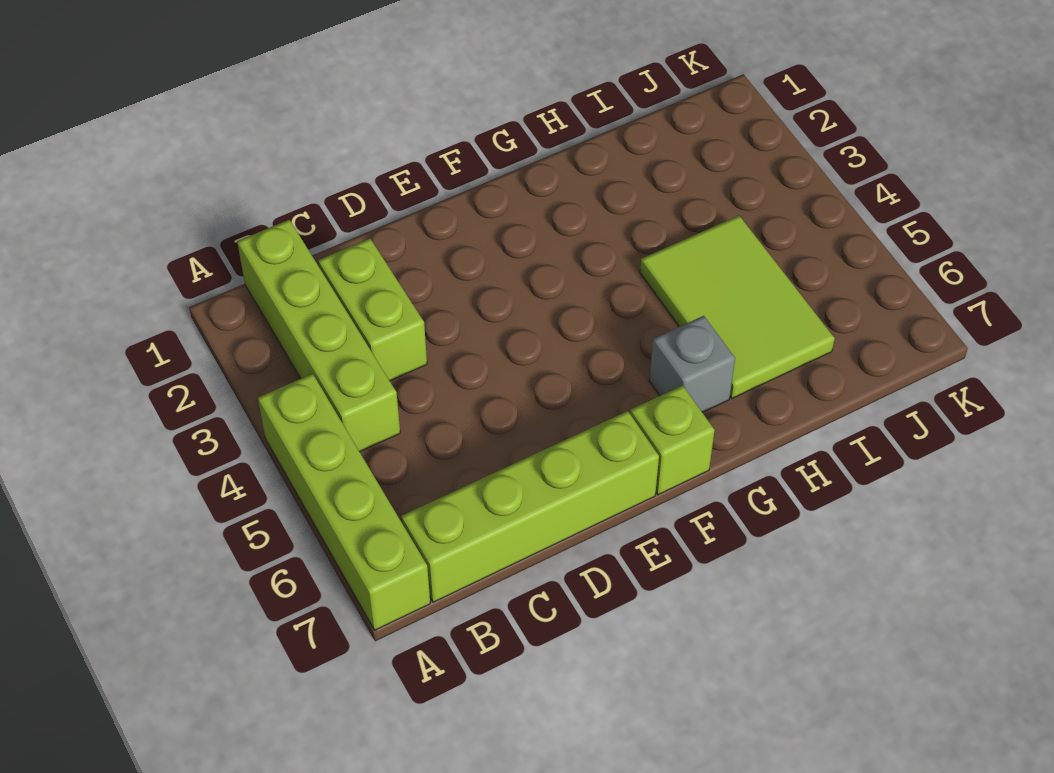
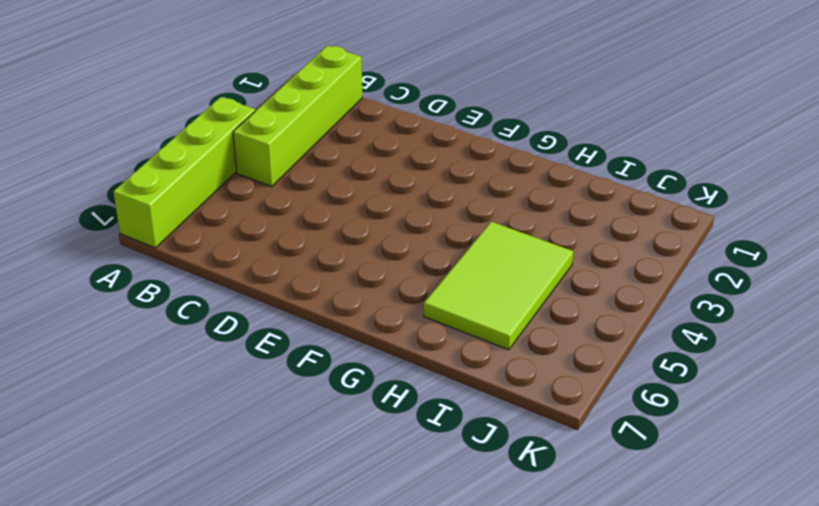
none -> lime 1x4 brick [401,411,659,602]
none -> lime 1x2 brick [318,238,427,381]

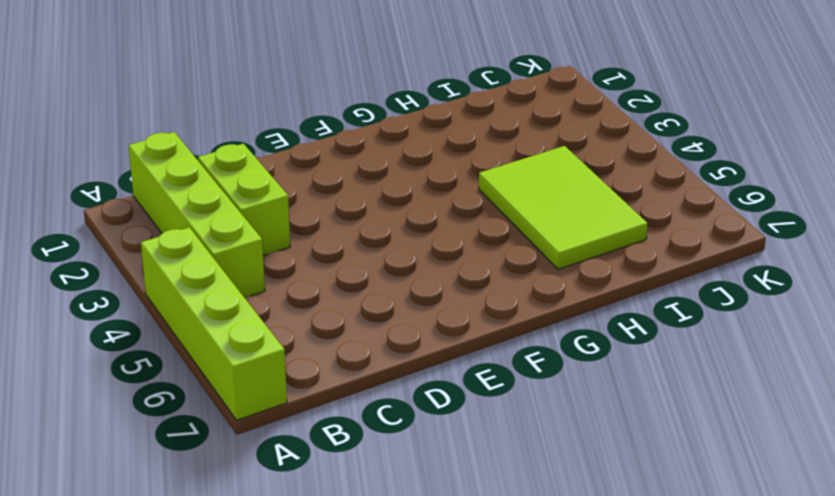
none -> lime 1x4 brick [401,411,659,602]
none -> lime 1x1 brick [630,385,715,495]

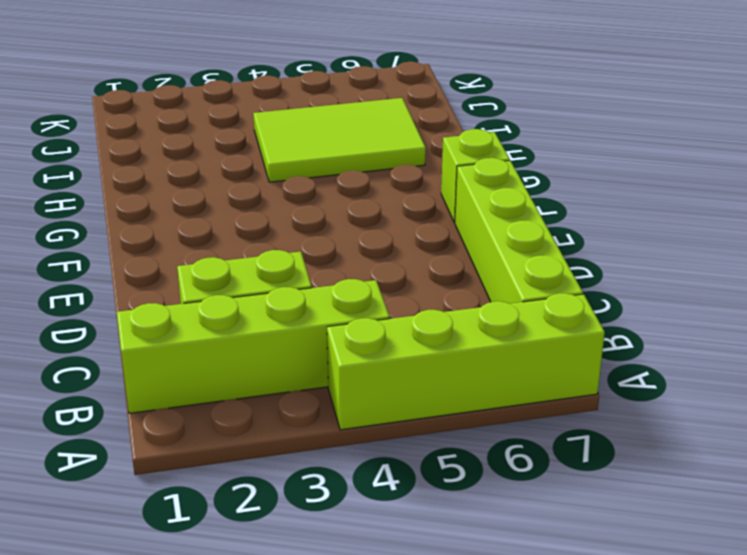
none -> grey 1x1 brick [649,316,735,412]

